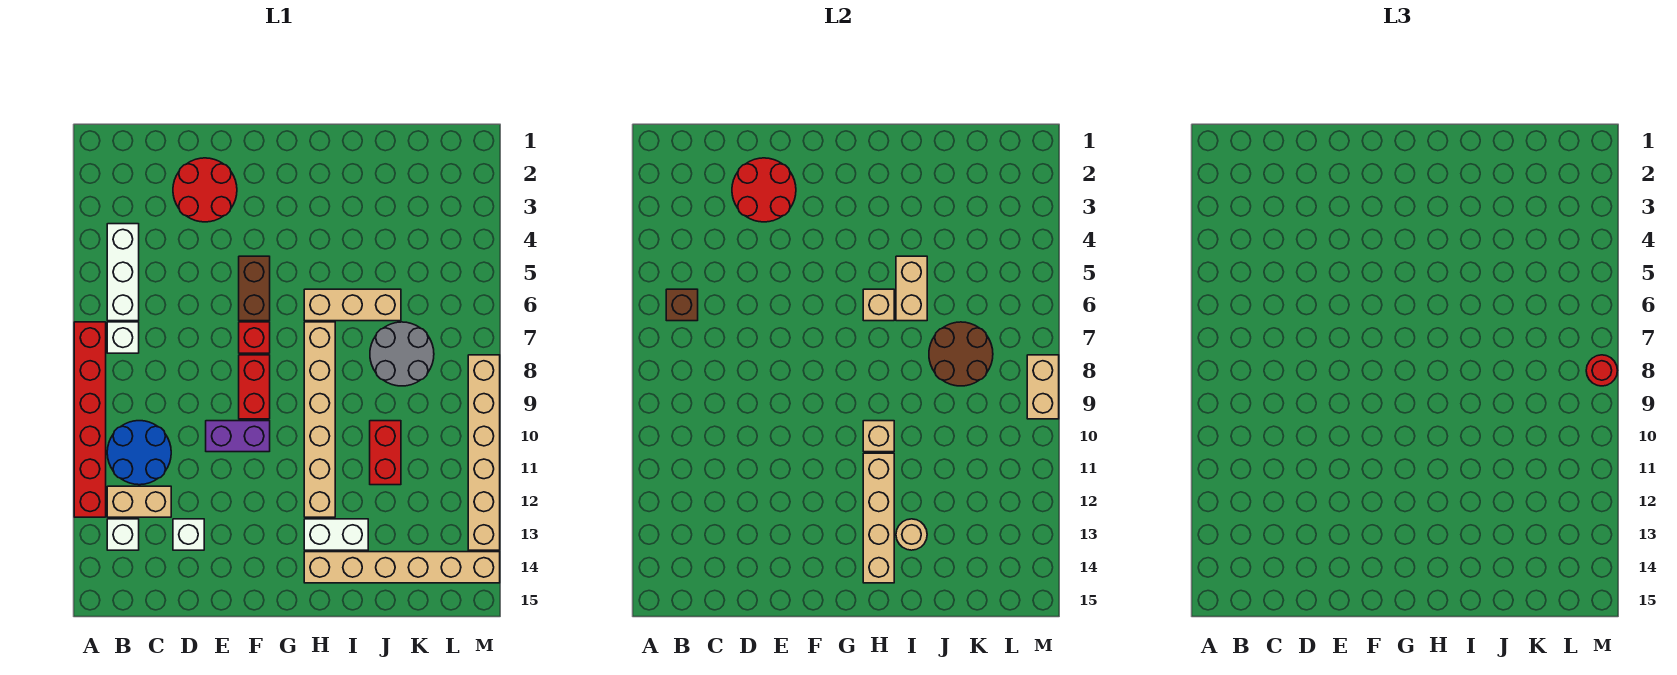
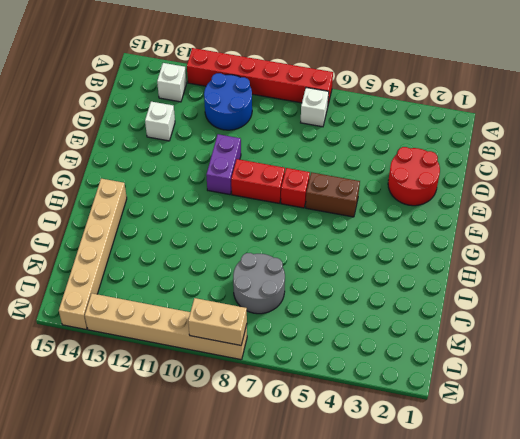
none -> white 1x3 brick [107,224,139,321]
none -> tan 1x2 brick [107,486,171,517]
none -> tan 1x3 brick [304,289,401,321]

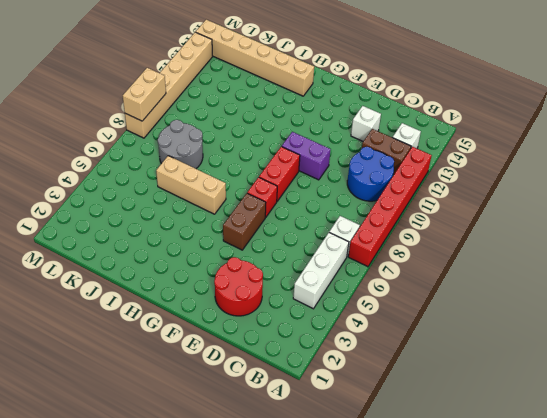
brown 1x2 brick [362,129,411,175] -> tan 1x2 brick [107,486,171,517]
none -> tan 1x6 brick [304,322,335,517]
none -> white 1x2 brick [304,519,368,550]
none -> red 1x2 brick [370,421,401,485]

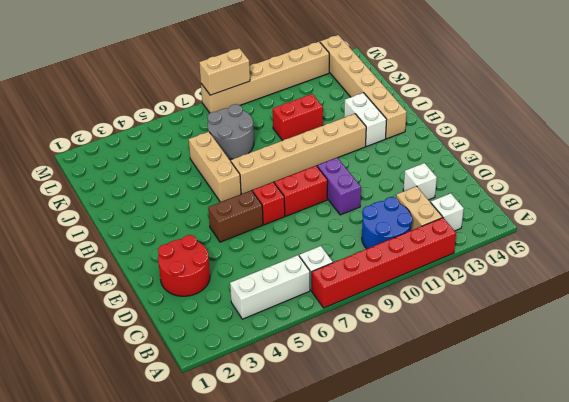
none -> brown 1x1 brick [666,289,698,321]
none -> red 2x2 round brick [732,158,796,222]
none -> tan 1x1 brick [863,289,894,321]

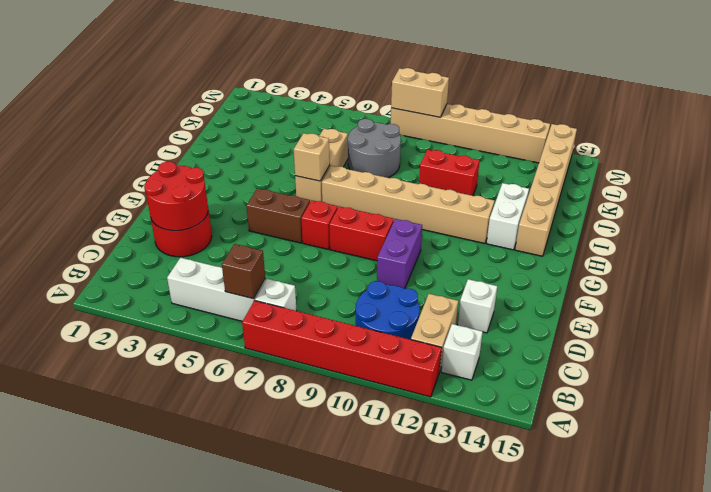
none -> tan 1x1 brick [863,421,894,452]
none -> tan 1x4 brick [863,453,894,583]
none -> tan 1x2 brick [896,256,927,321]

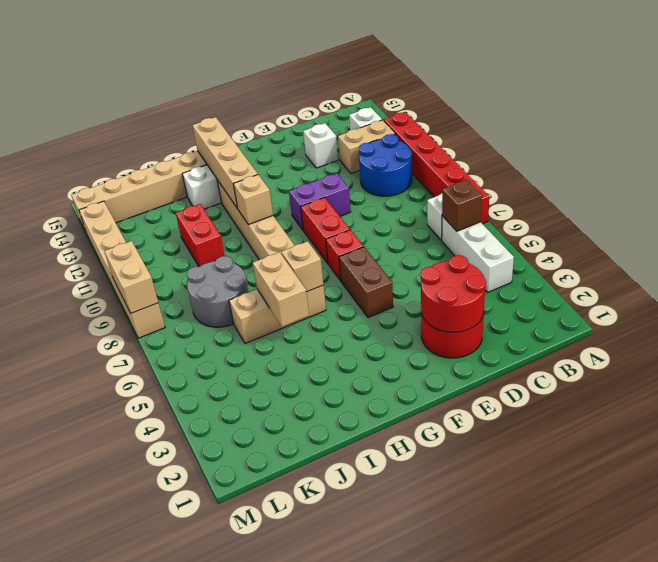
none -> tan 1x1 round brick [896,519,927,550]
none -> brown 2x2 round brick [929,322,993,386]
none -> red 1x1 round brick [1586,355,1617,386]

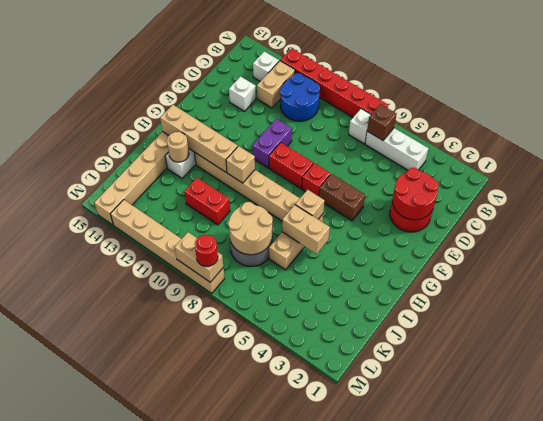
tan 2x2 round brick [228,202,273,255] -> brown 2x2 round brick [929,322,993,386]

